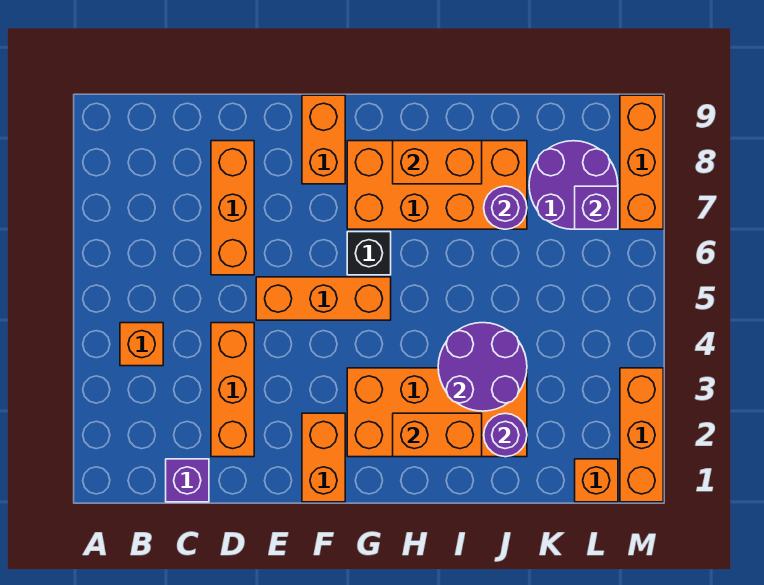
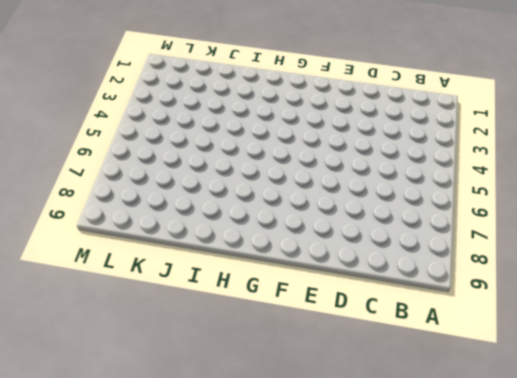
none -> orange 1x1 brick [120,323,163,366]
none -> purple 1x1 brick [166,459,209,502]
none -> orange 1x3 brick [211,323,254,457]

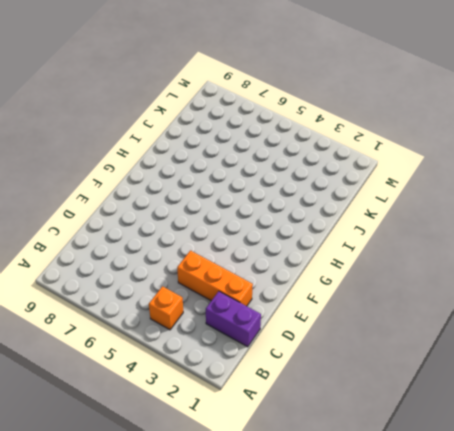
purple 1x2 brick [206,291,261,347] -> purple 1x1 brick [166,459,209,502]
none -> orange 1x3 brick [211,141,254,275]
none -> orange 1x3 brick [256,277,391,320]
none -> orange 1x2 brick [302,413,345,502]

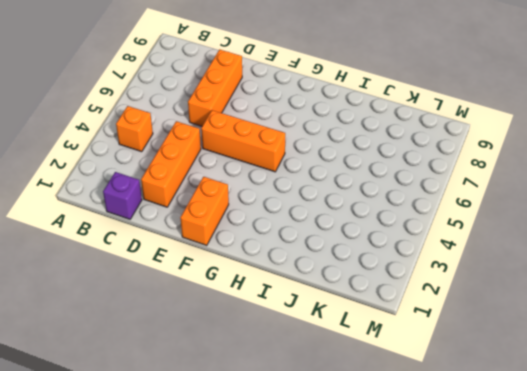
none -> orange 1x2 brick [302,95,345,184]
none -> orange 2x4 brick [347,368,527,457]
none -> black 1x1 brick [347,232,391,275]

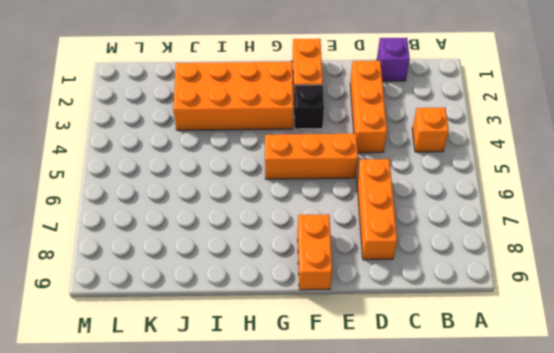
black 1x1 brick [294,85,324,129] -> black 1x1 brick moved to [347,232,391,275]
none -> orange 2x4 brick [347,141,527,229]
none -> purple 2x2 round brick [529,141,618,229]
none -> orange 1x1 brick [575,459,618,502]

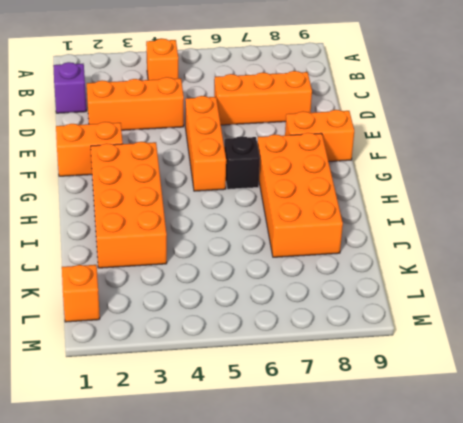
none -> purple 2x2 round brick [529,141,618,229]
none -> orange 1x3 brick [620,368,663,502]
none -> orange 1x3 brick [620,95,663,229]

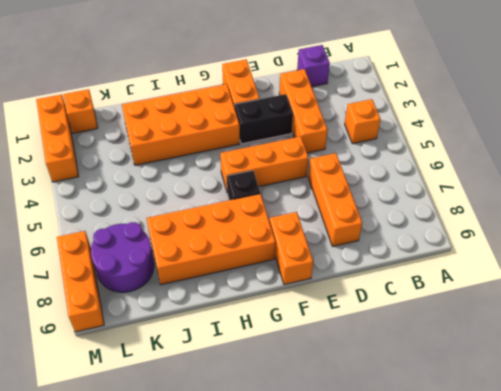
black 1x2 brick [235,94,293,144] -> none
none -> orange 1x2 brick [393,413,482,457]
none -> orange 1x2 brick [393,141,482,184]
none -> purple 2x2 round brick [438,323,527,411]

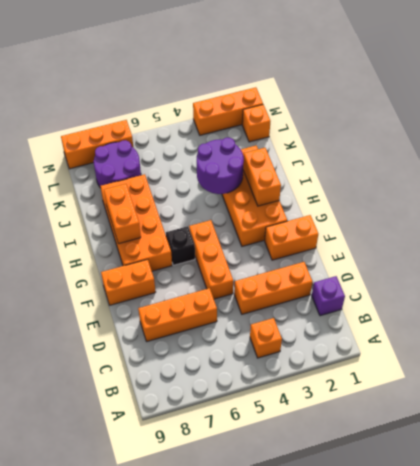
none -> purple 1x1 round brick [484,413,527,457]
none -> purple 1x1 round brick [484,186,527,229]
none -> purple 1x1 brick [575,186,618,229]

